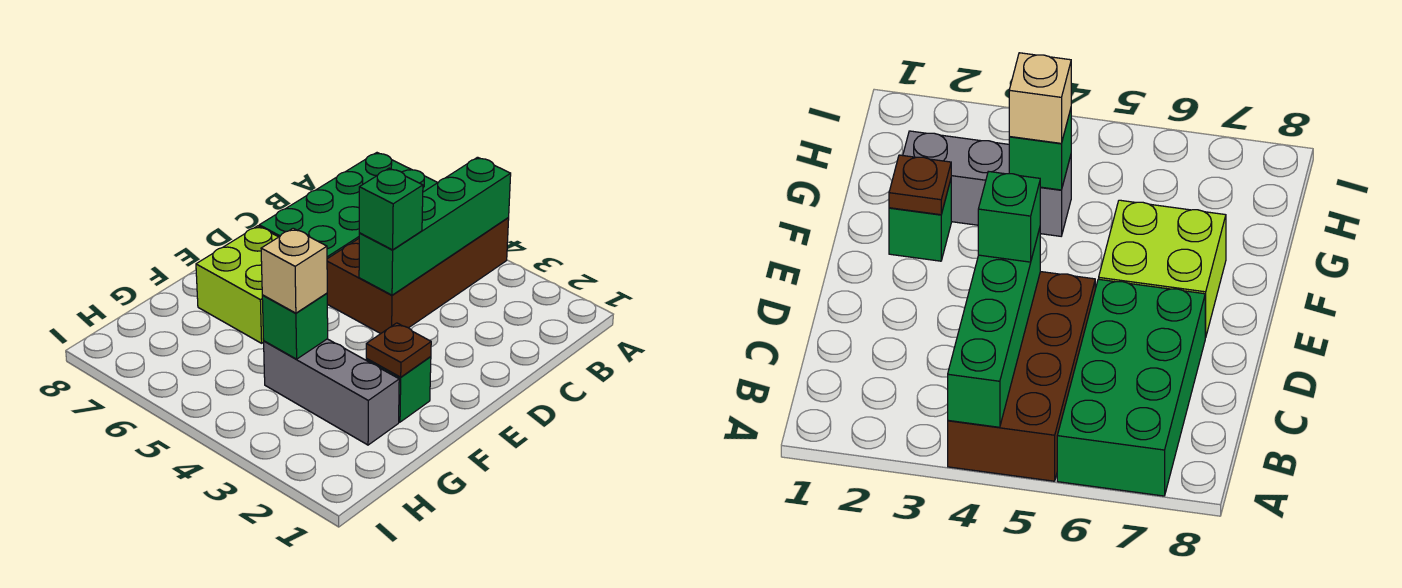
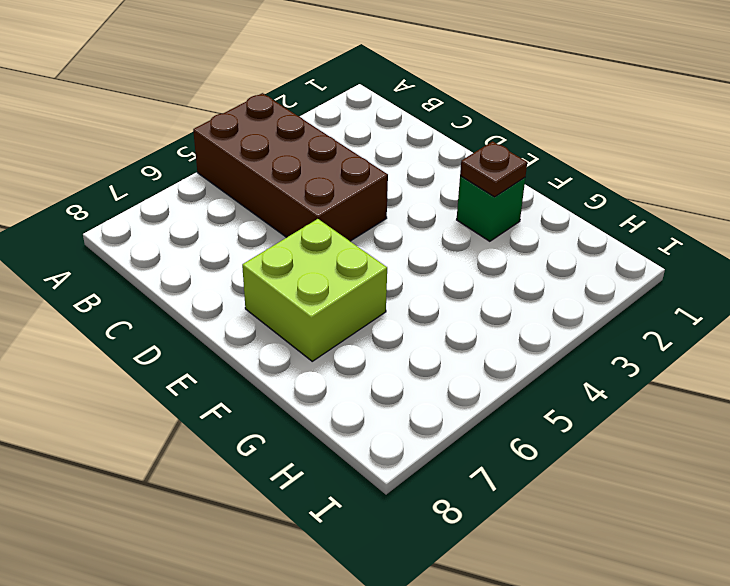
none -> green 2x4 brick [259,153,438,259]
none -> grey 1x3 brick [264,339,399,445]

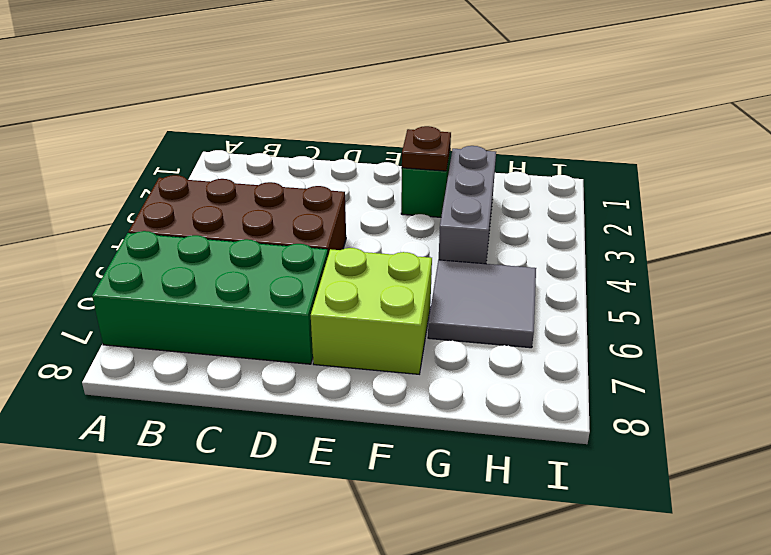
grey 2x2 tile [428,260,536,348] -> none
none -> green 1x4 brick [359,157,511,295]
none -> green 1x1 brick [262,293,328,359]

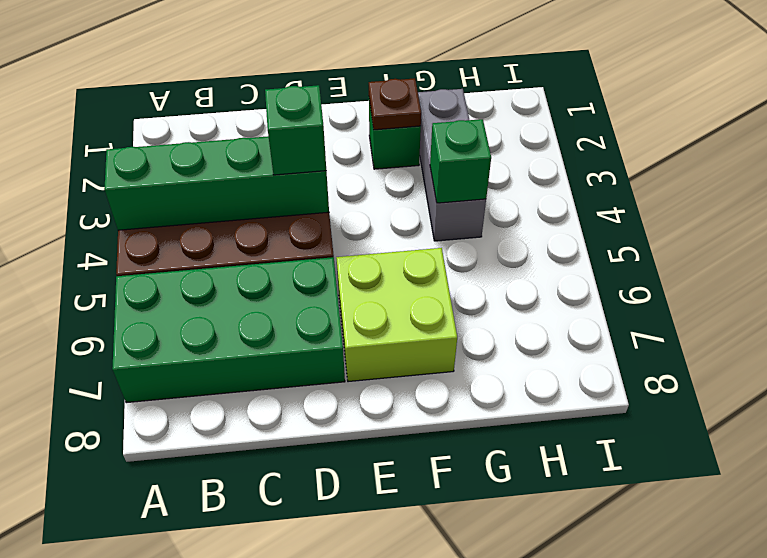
none -> tan 1x1 brick [261,228,327,313]

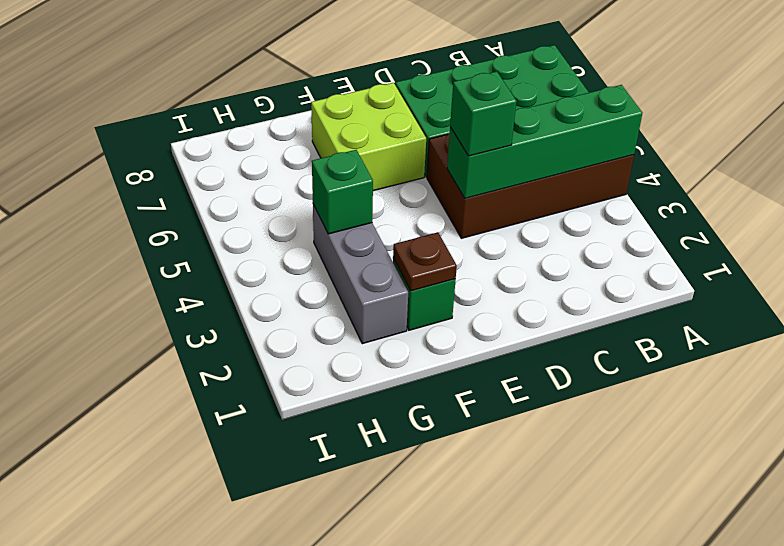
none -> tan 1x1 brick [261,228,327,313]

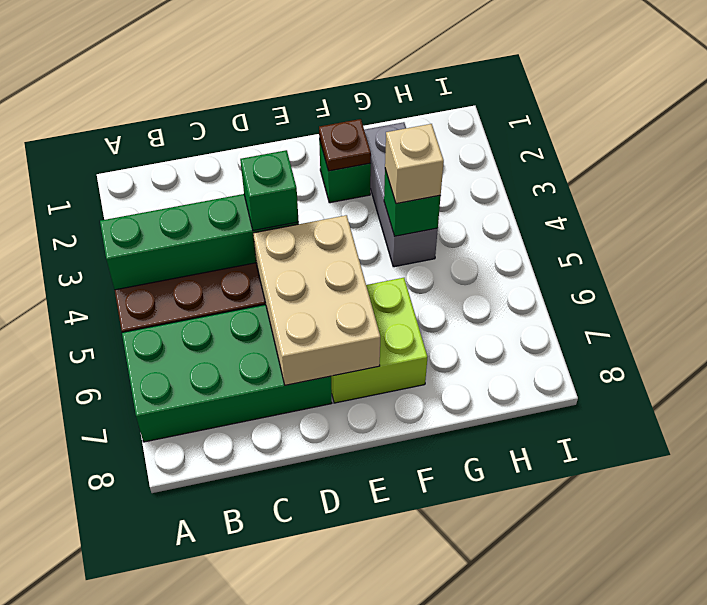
tan 2x3 brick [253,215,380,385] -> none

